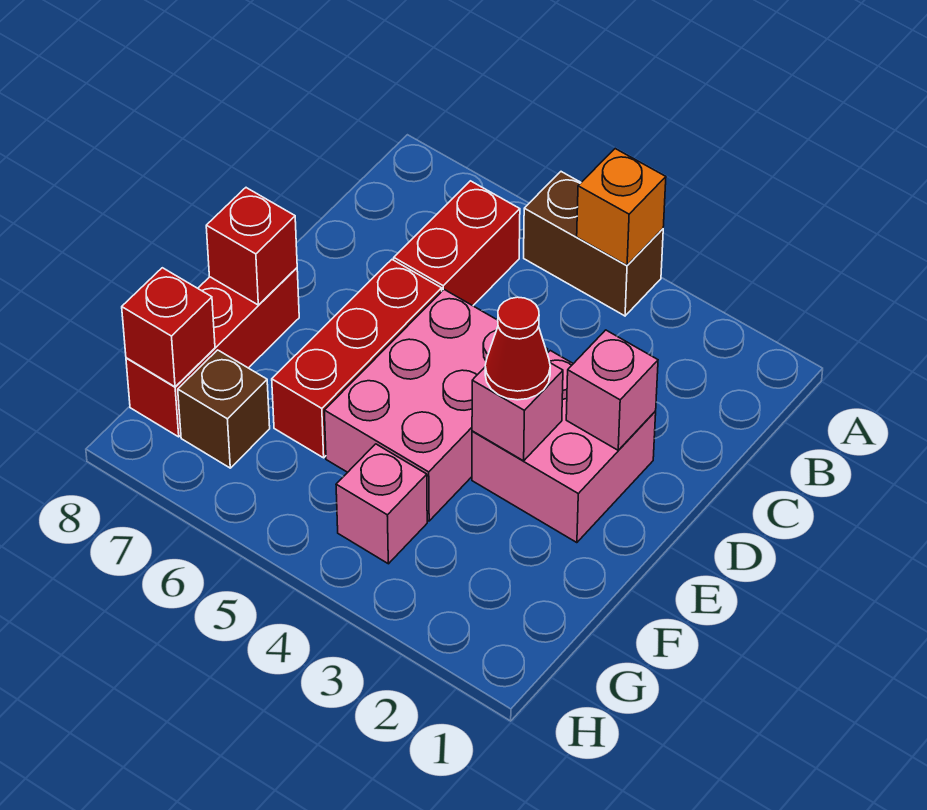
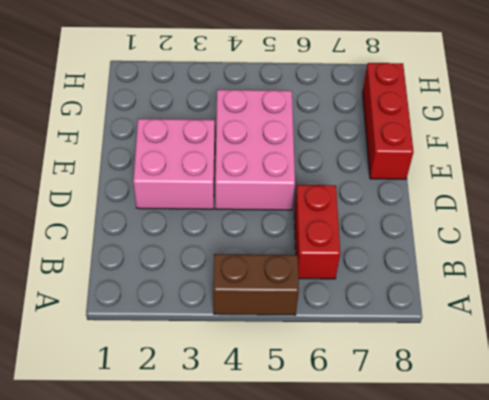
none -> red 1x3 brick [272,260,442,458]
none -> pink 1x1 brick [336,444,427,564]
none -> brown 1x1 brick [178,350,270,468]

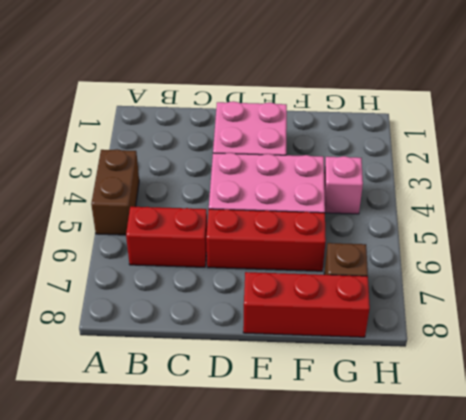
none -> orange 1x1 brick [577,149,666,265]
none -> pink 1x1 brick [566,330,658,450]
none -> pink 1x1 brick [472,363,563,461]

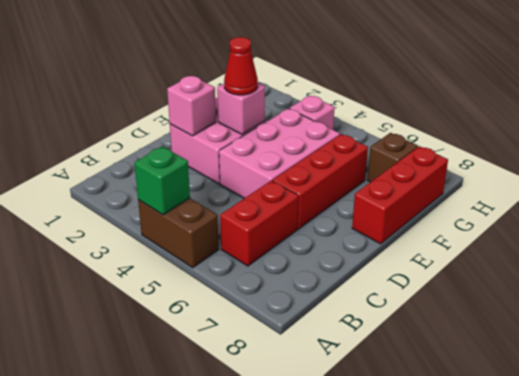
green 1x1 brick [134,146,190,215] -> orange 1x1 brick [577,149,666,265]
none -> red 1x1 brick [206,188,297,305]
none -> red 1x1 brick [122,268,215,387]

